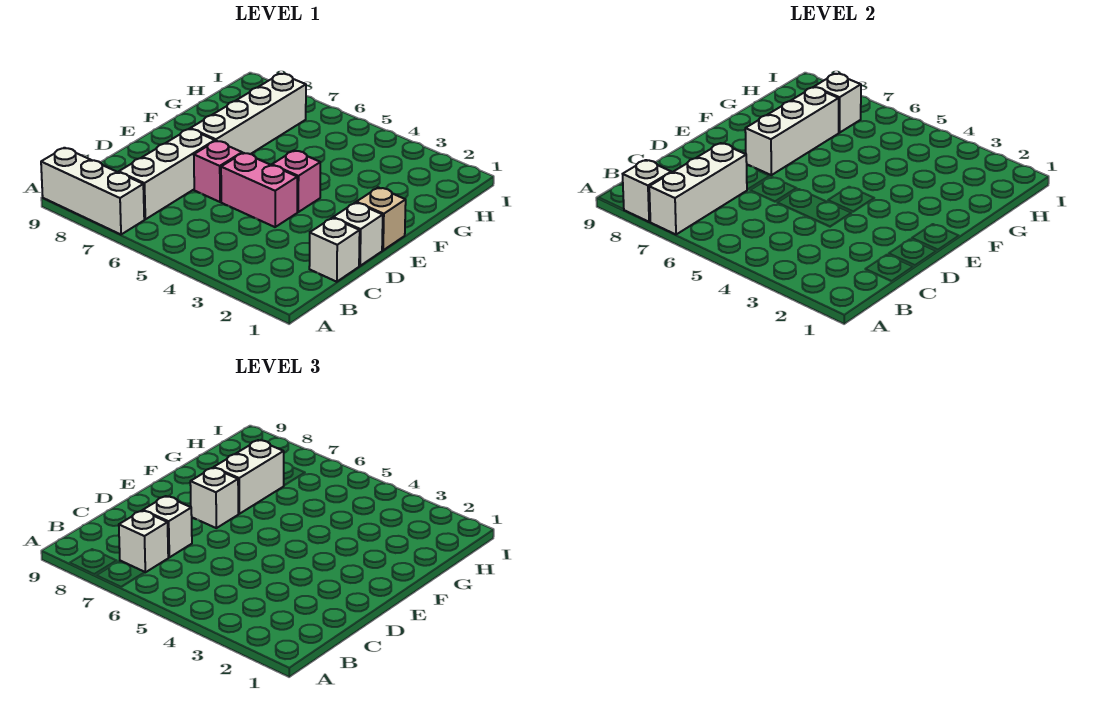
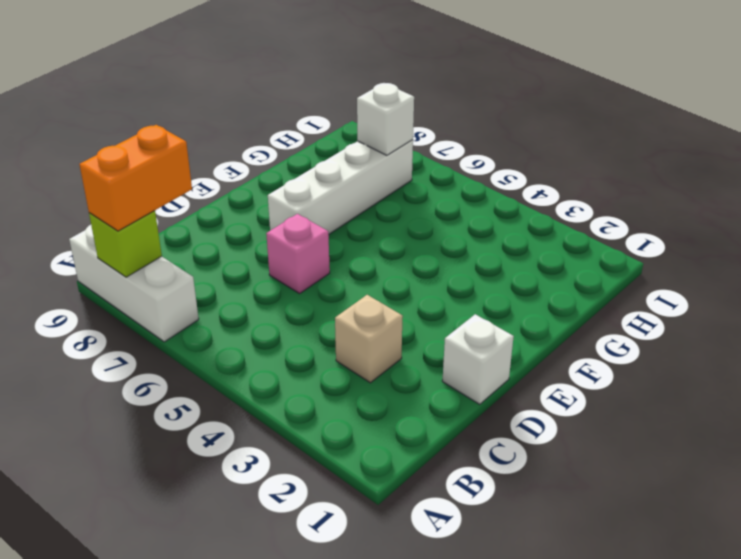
lime 1x1 brick [89,211,162,277] -> white 1x1 brick [623,160,671,222]
orange 1x2 brick [79,125,192,231] -> none
tan 1x1 brick [335,295,403,383] -> tan 1x1 brick moved to [356,187,406,250]
none -> white 1x3 brick [119,129,215,219]
none -> white 1x1 brick [309,218,360,282]
none -> pink 1x2 brick [221,153,297,227]

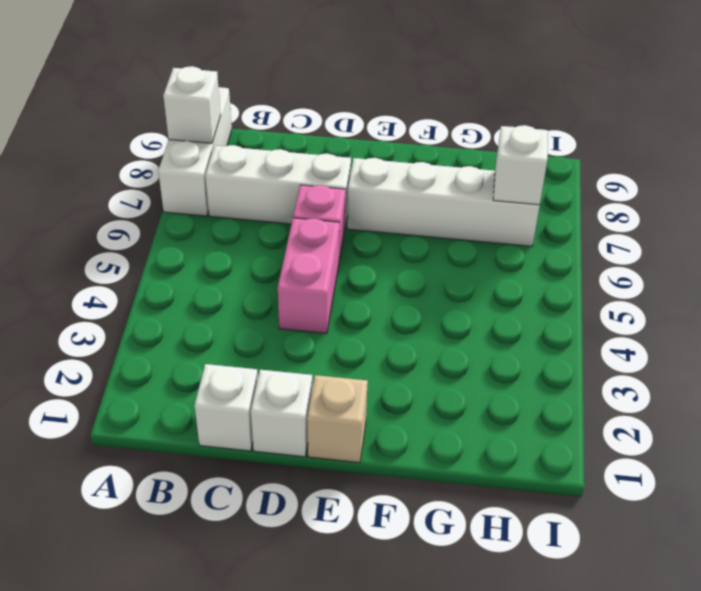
none -> pink 1x1 brick [272,151,320,212]
none -> white 1x3 brick [649,143,747,234]
none -> white 1x3 brick [745,87,839,175]

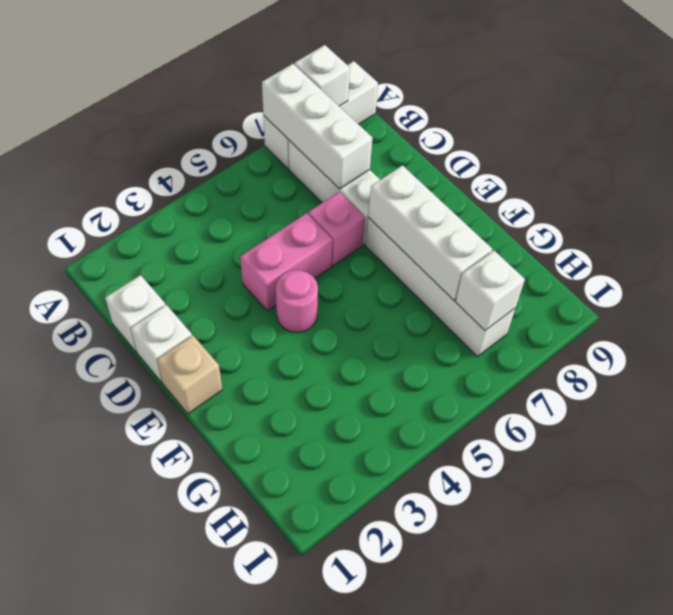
pink 1x1 round brick [276,270,318,333] -> pink 1x1 brick [272,151,320,212]
none -> white 1x1 brick [119,511,169,572]
none -> white 1x1 brick [143,496,192,557]
none -> white 1x1 brick [190,468,238,528]

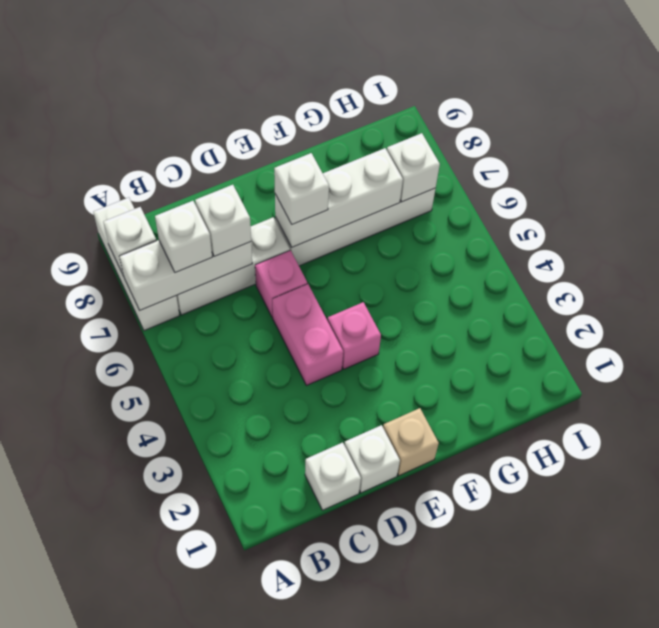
none -> white 1x2 brick [214,440,284,514]

